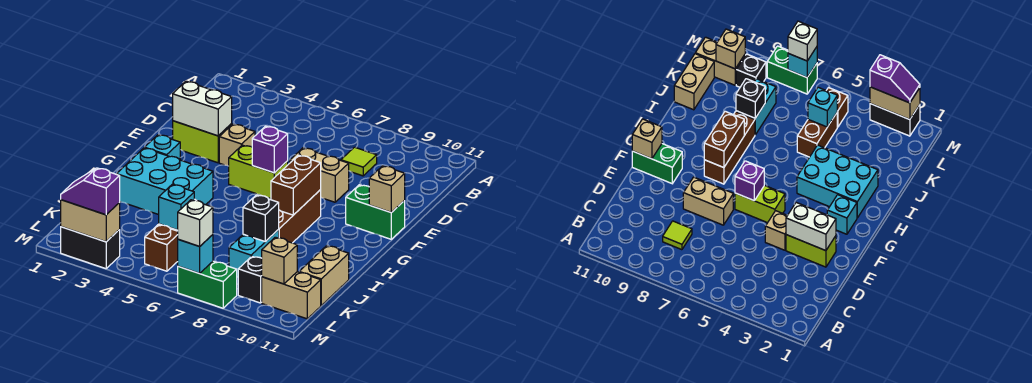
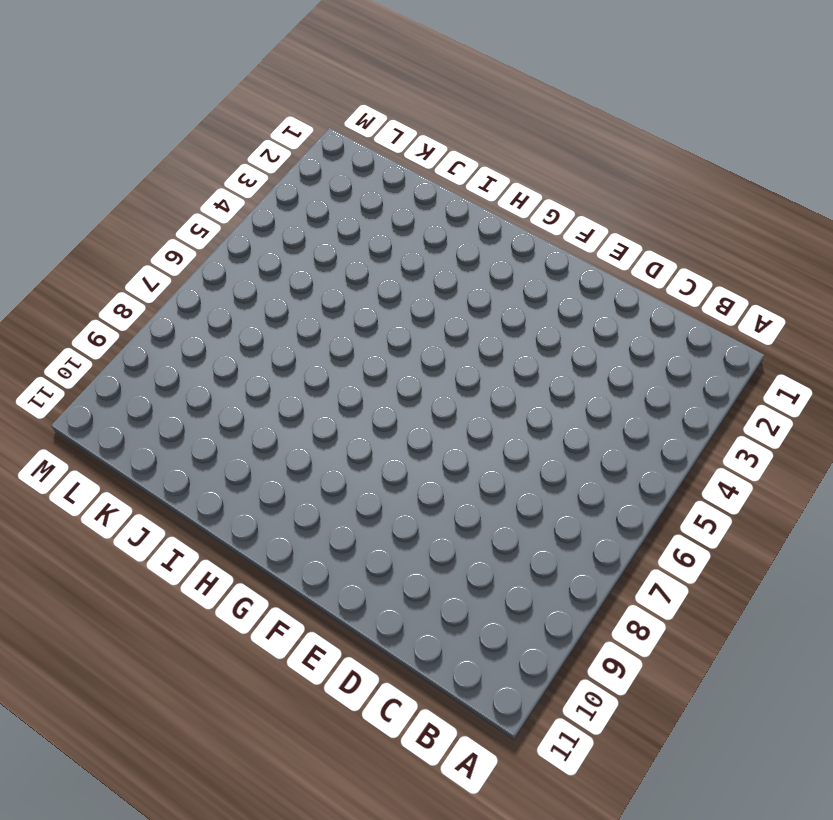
none -> lime 1x1 tile [341,147,377,176]
none -> lime 1x2 brick [173,121,232,163]
none -> tan 1x1 brick [219,124,255,166]

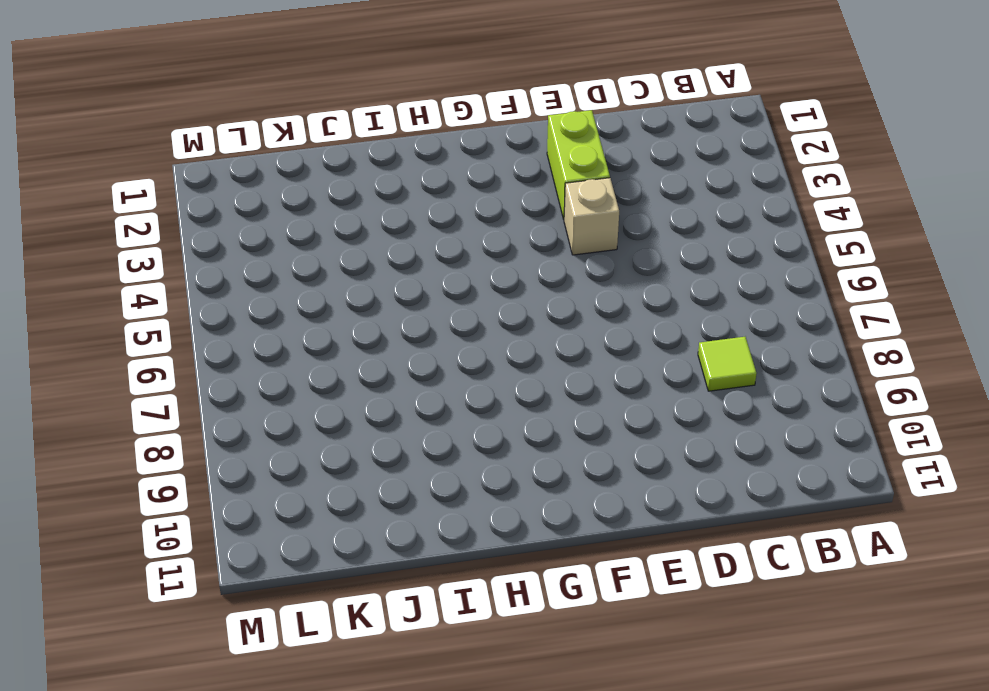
none -> tan 1x2 brick [290,148,349,202]
none -> lime 1x2 brick [229,145,288,199]
none -> green 1x2 brick [346,185,405,239]

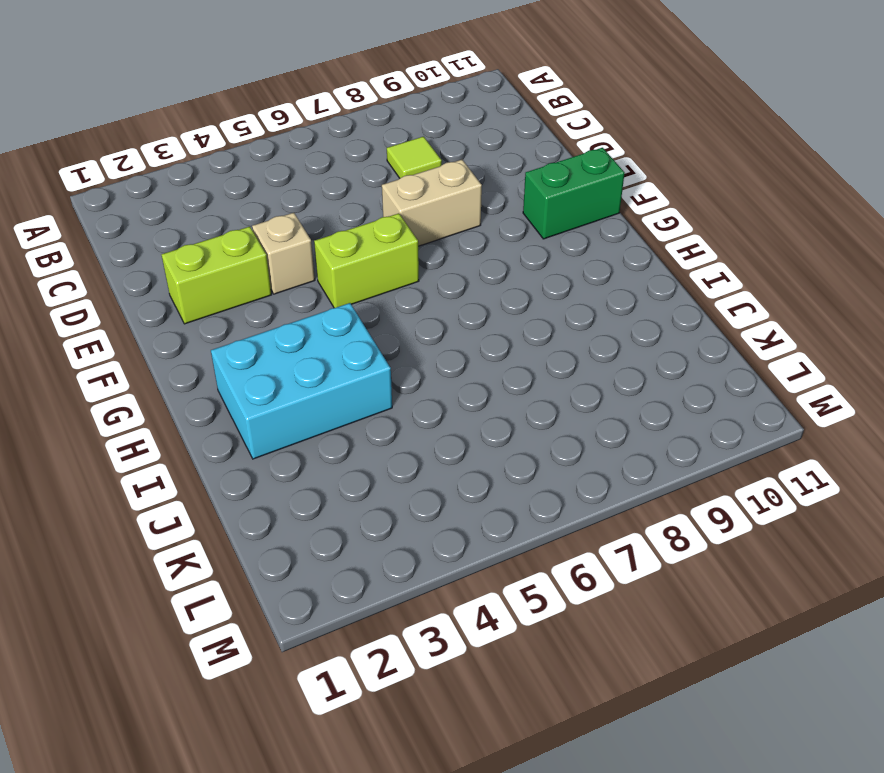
none -> cyan 1x1 brick [145,135,180,160]
none -> brown 1x3 brick [279,190,321,243]
none -> brown 1x2 brick [797,113,837,157]

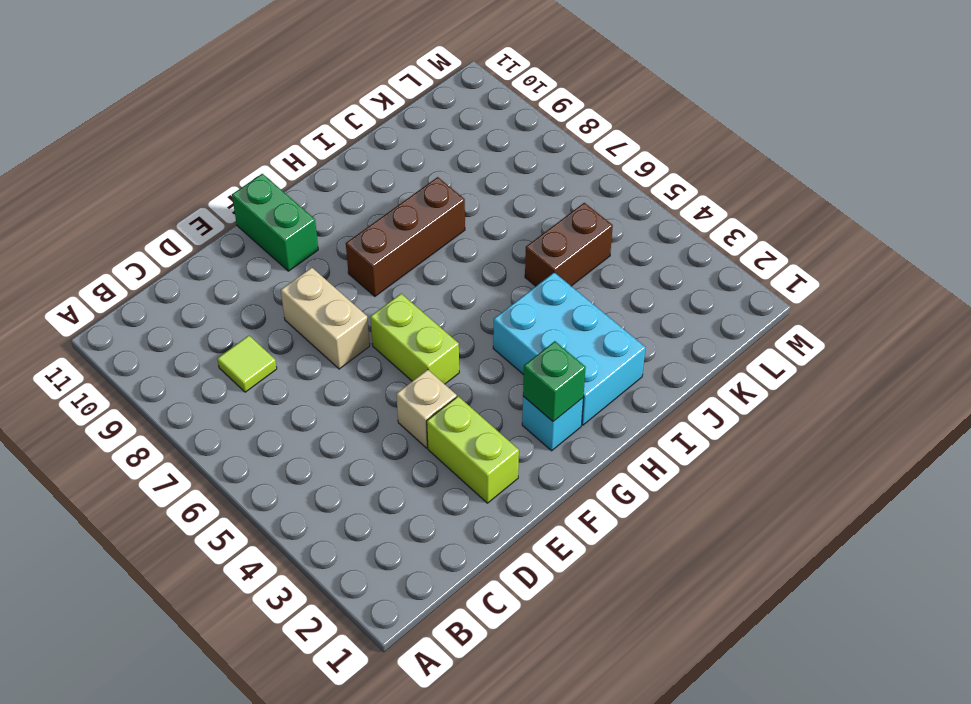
green 1x1 brick [523,341,586,422] -> none
none -> cyan 1x2 brick [229,229,279,277]
none -> tan 1x2 brick [299,246,349,305]
none -> brown 1x1 brick [145,225,178,271]

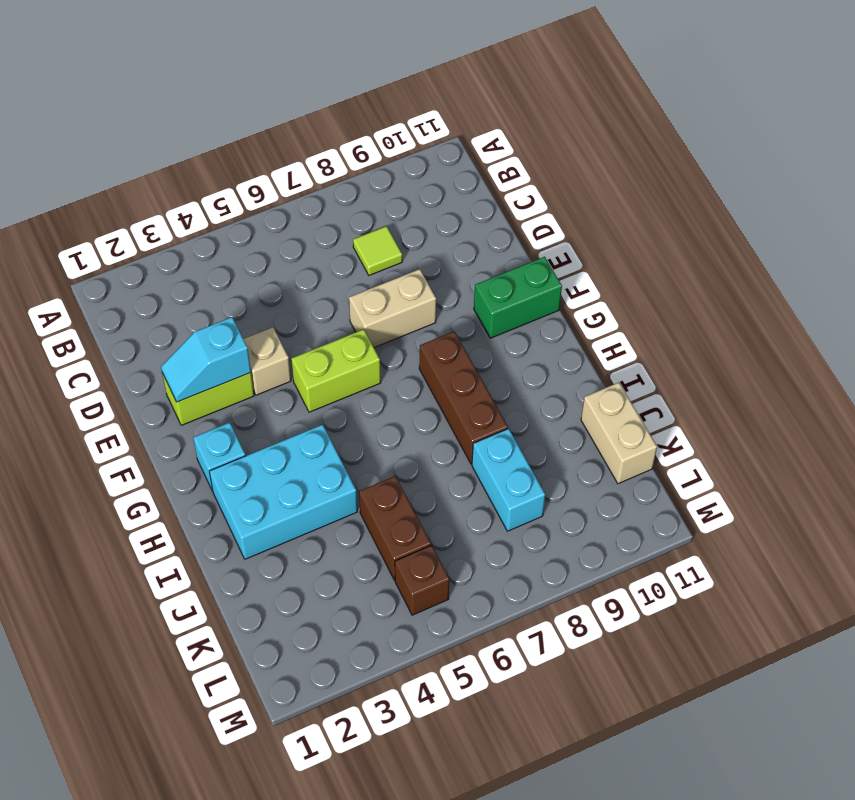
cyan 1x2 slope [161,317,251,402] -> white 1x2 brick [173,81,232,136]
none -> black 1x1 brick [238,256,262,303]
none -> tan 1x2 brick [262,272,321,319]
none -> black 1x2 brick [61,227,120,269]

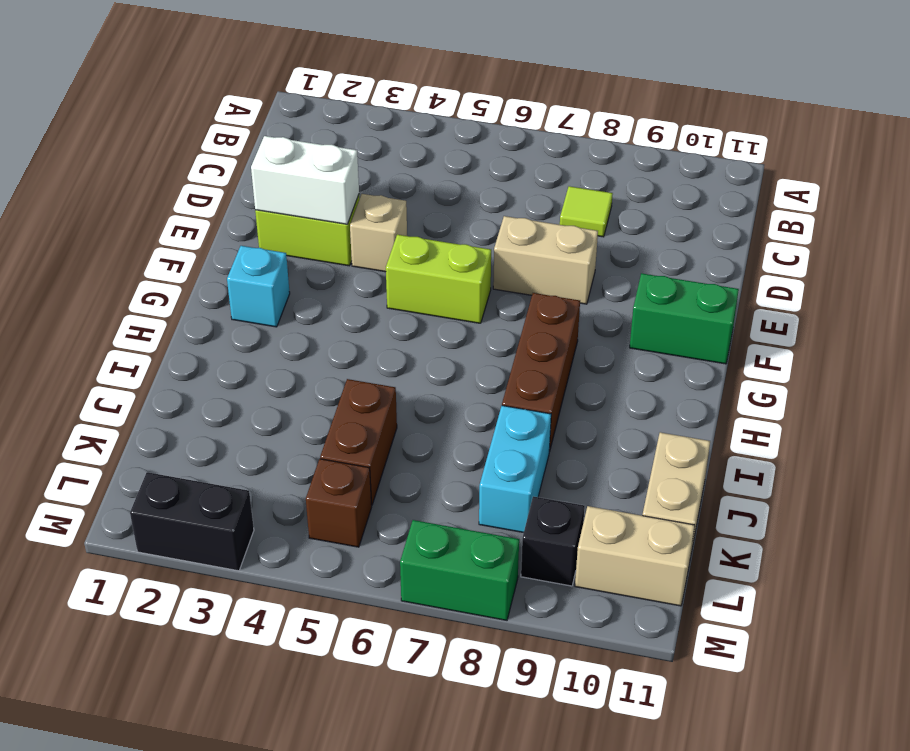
none -> cyan 2x3 brick [117,148,213,215]
none -> purple 1x1 brick [252,126,288,173]
none -> tan 1x1 brick [369,166,405,213]

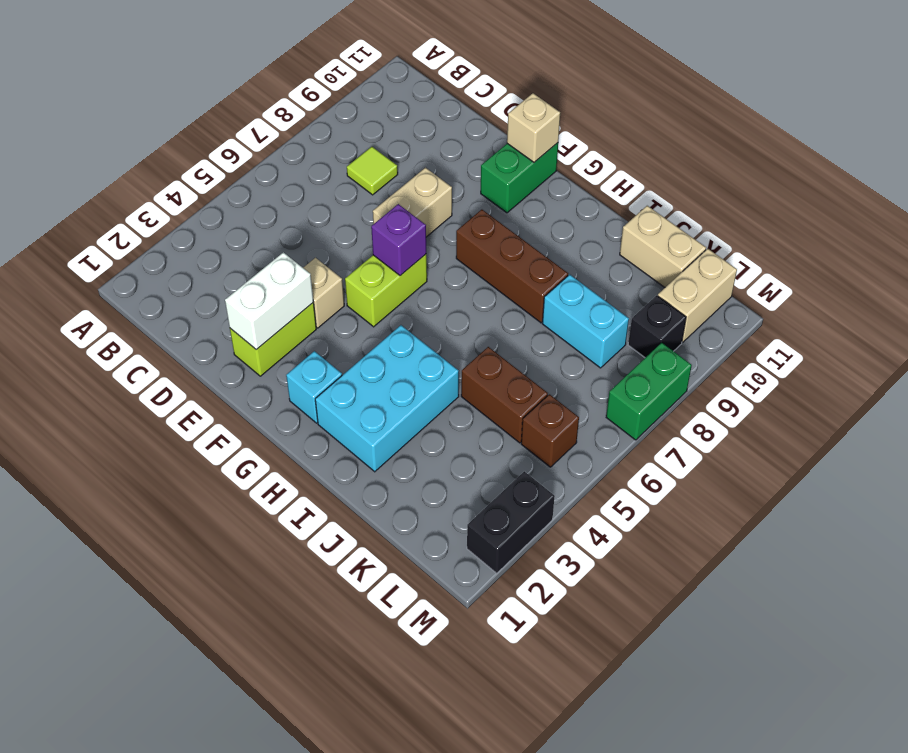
none -> brown 1x2 brick [271,155,321,215]
none -> black 1x1 brick [243,195,279,242]
none -> cyan 1x1 brick [159,184,194,230]

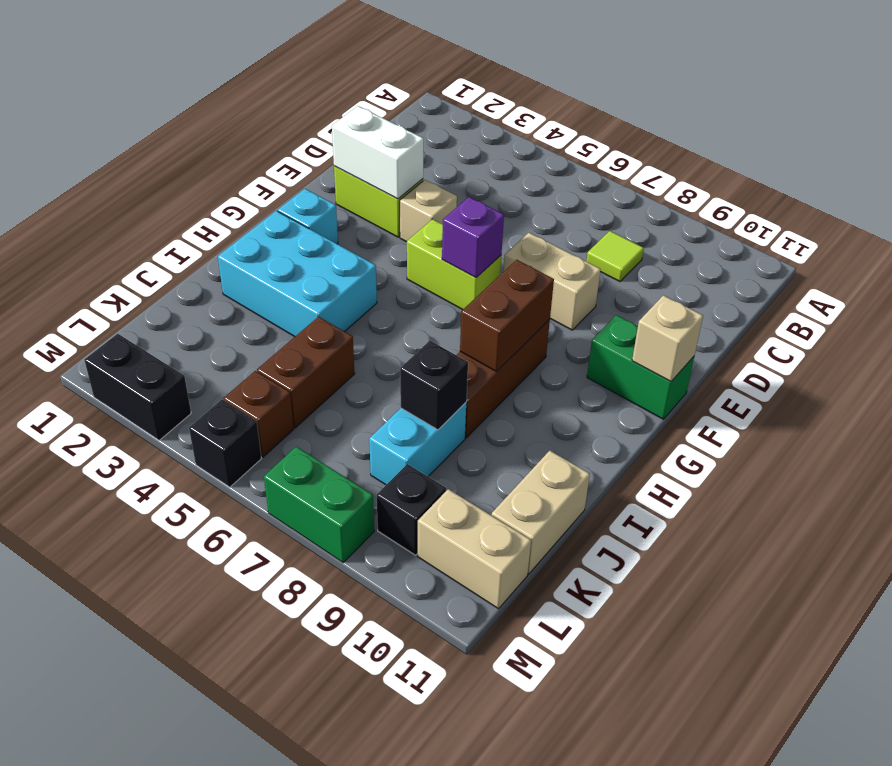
black 1x1 brick [189,400,261,487] -> none
none -> cyan 1x1 brick [159,184,194,230]
none -> tan 1x1 brick [262,237,297,284]
none -> tan 1x2 brick [61,200,120,242]

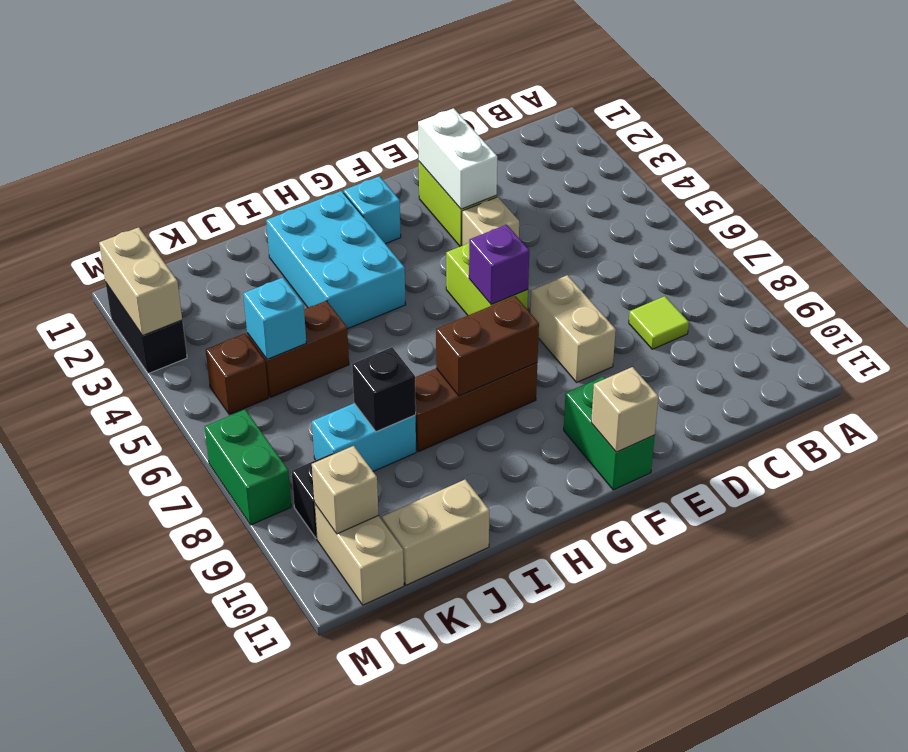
none -> cyan 1x1 brick [178,235,213,273]
none -> purple 1x2 slope [61,168,120,215]
none -> white 1x1 brick [178,200,213,246]

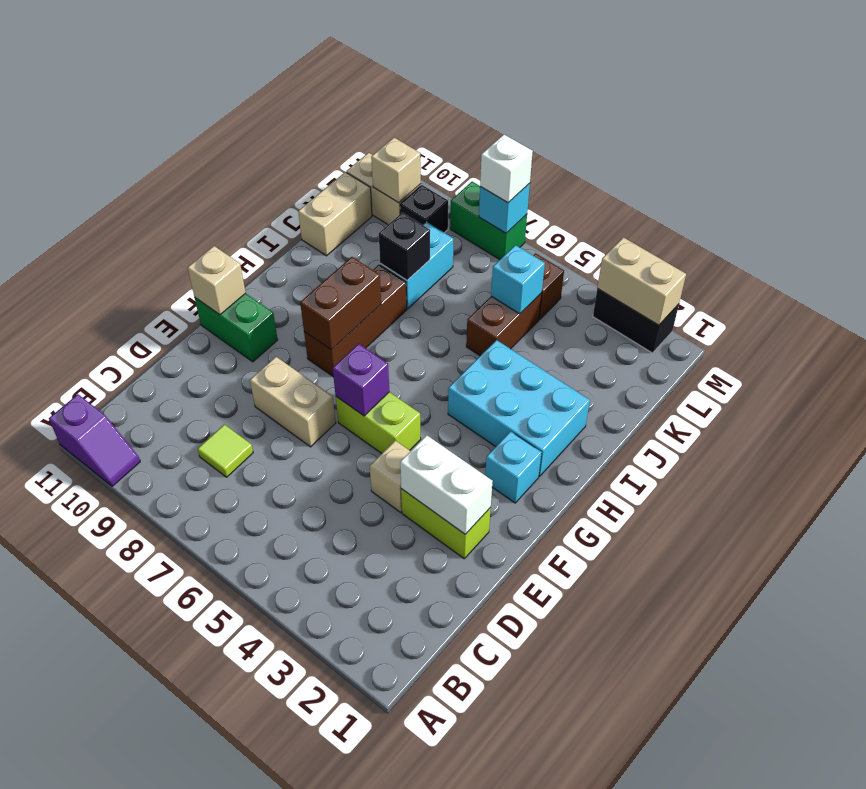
purple 1x2 slope [49,394,140,486] -> purple 1x2 slope moved to [61,168,120,215]

